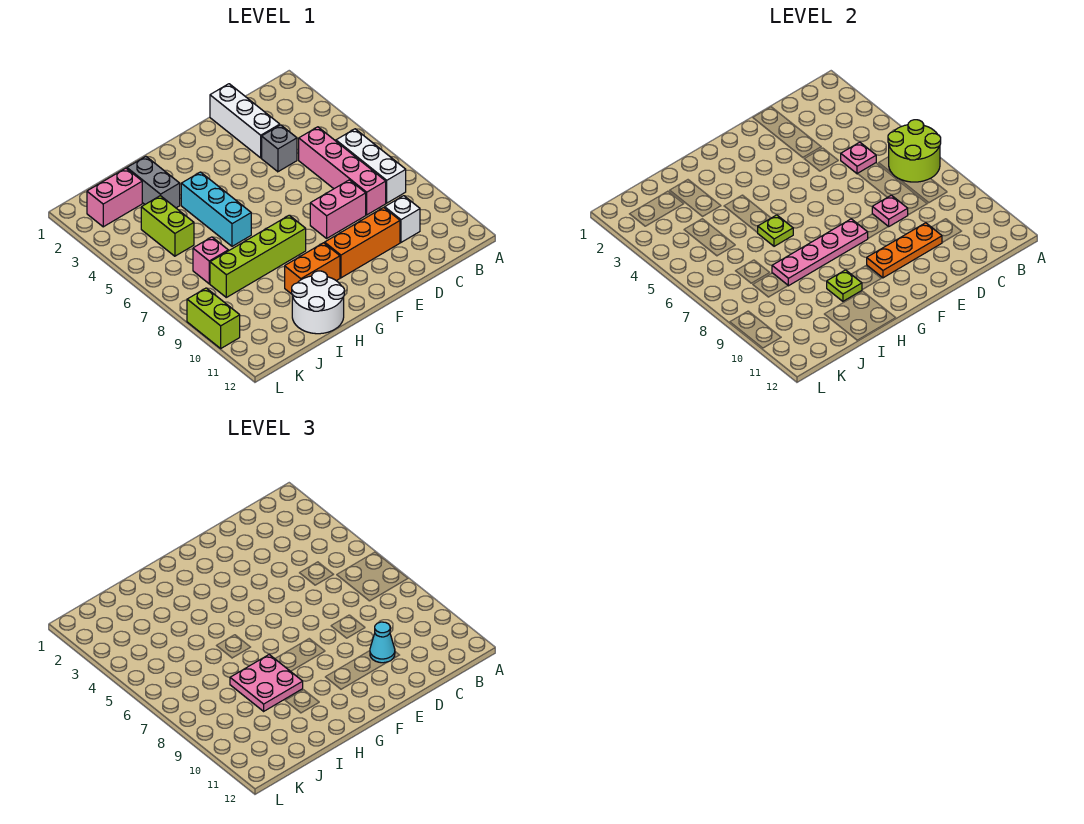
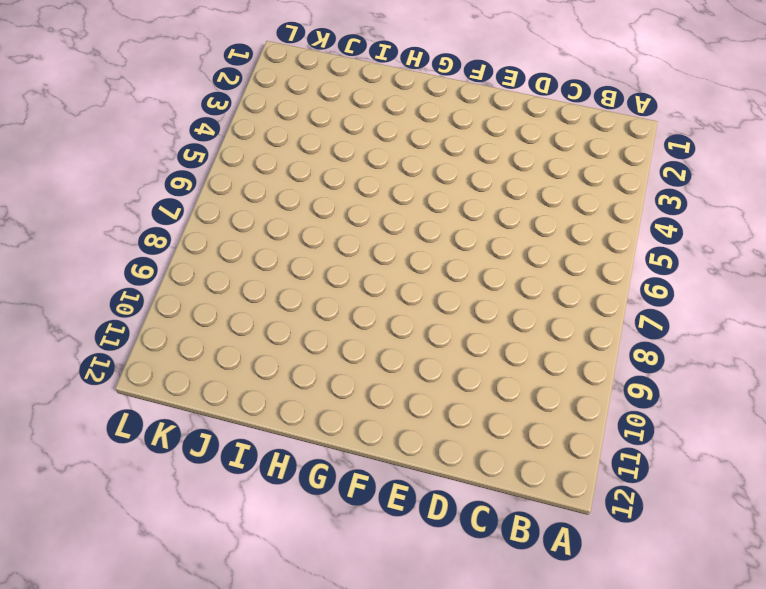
none -> white 1x3 brick [336,129,406,203]
none -> pink 1x4 brick [299,127,386,215]
none -> white 1x1 brick [385,196,420,242]

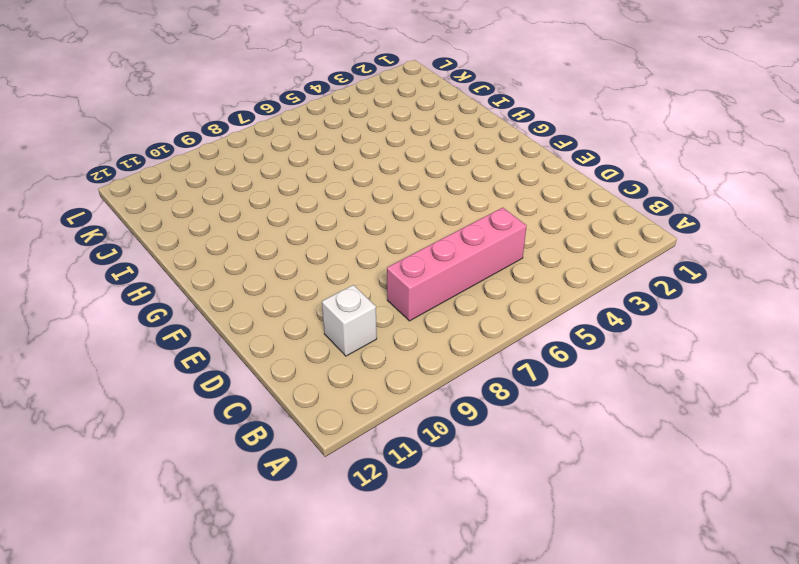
none -> white 1x3 brick [336,129,406,203]
none -> white 1x3 brick [210,84,280,158]
none -> grey 1x1 brick [262,125,297,172]

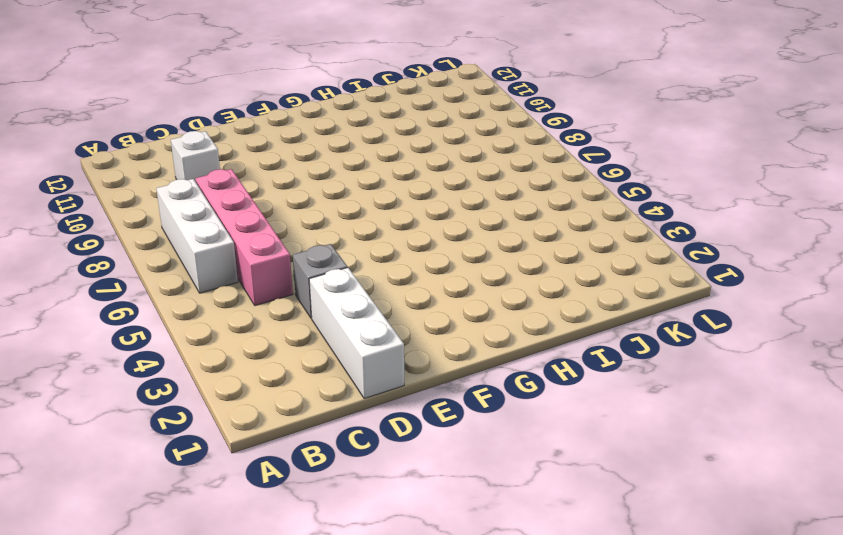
none -> pink 1x2 brick [310,180,366,238]
none -> orange 1x3 brick [325,207,400,278]
none -> lime 1x4 brick [210,215,306,297]

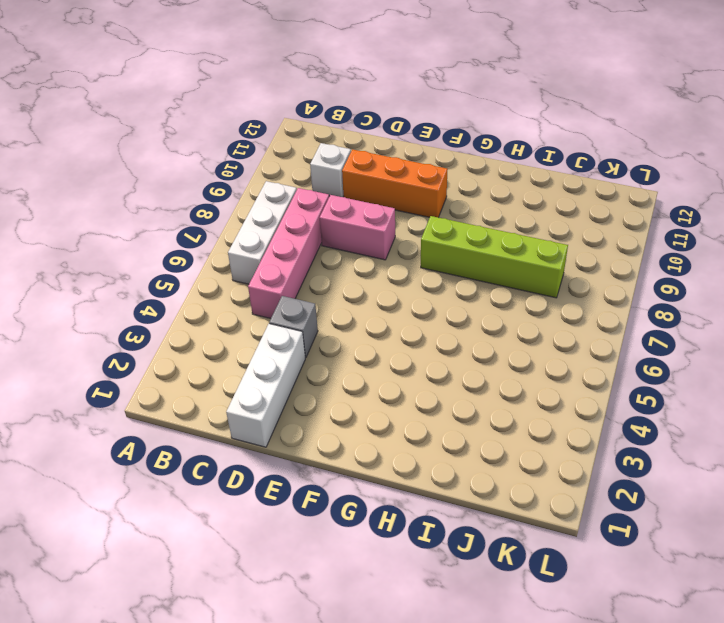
none -> orange 1x2 brick [285,243,340,294]
none -> cyan 1x3 brick [181,172,251,246]
none -> white 2x2 round brick [292,271,344,334]

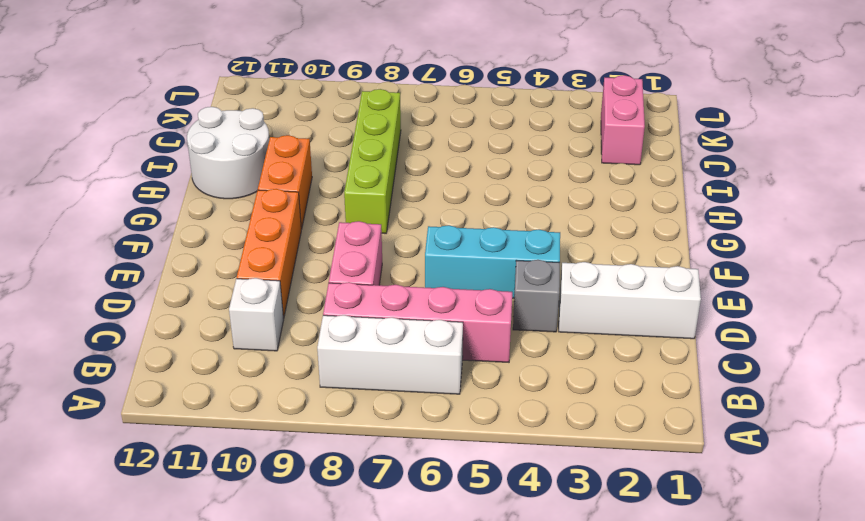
cyan 1x3 brick [425,225,560,298] -> cyan 1x3 brick moved to [181,172,251,246]
none -> grey 1x2 brick [127,157,180,208]
none -> lime 1x2 brick [141,196,194,256]
none -> pink 1x1 brick [193,237,228,284]

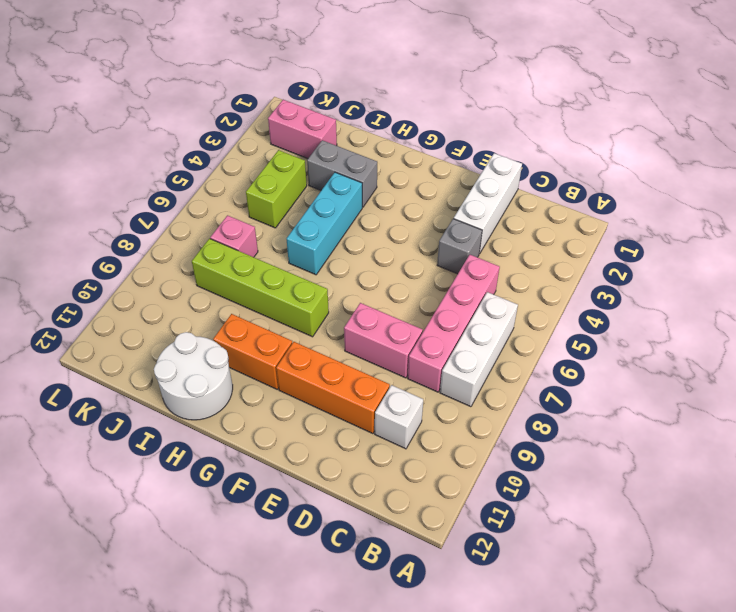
grey 1x2 brick [307,140,377,207] -> grey 1x2 brick turned to [127,157,180,208]
none -> lime 1x2 brick [187,288,240,348]
none -> lime 2x2 round brick [888,120,941,182]
none -> pink 1x1 plate [841,142,876,174]

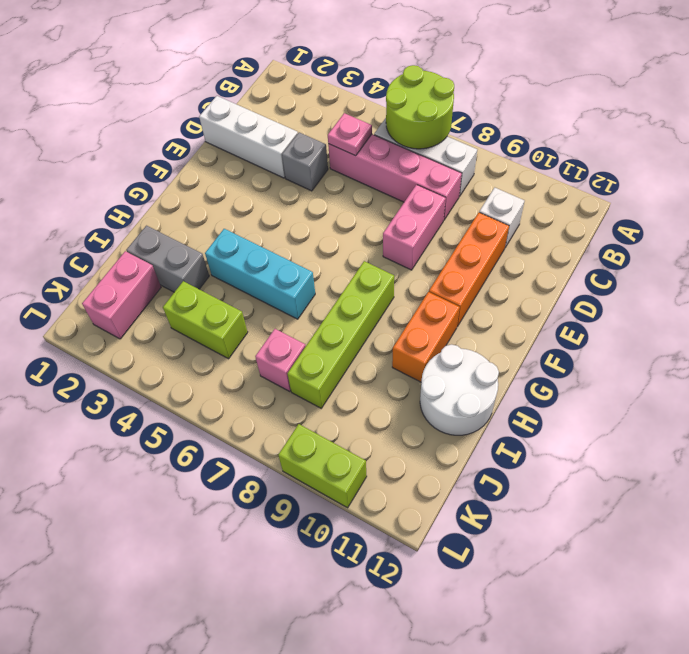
none -> pink 1x1 plate [872,195,908,227]
none -> orange 1x3 plate [867,223,942,278]
none -> pink 1x4 plate [772,219,868,286]

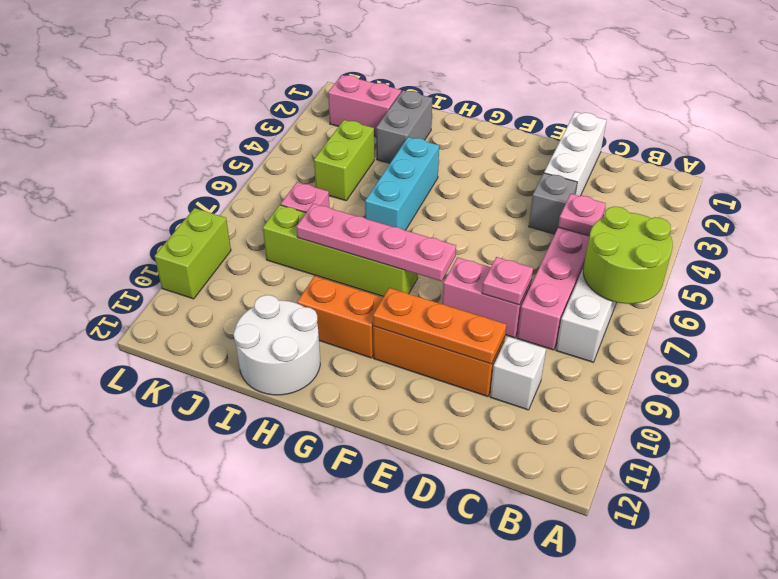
none -> lime 1x1 plate [758,215,793,246]
none -> lime 1x1 plate [827,270,862,301]
none -> cyan 1x1 cone [370,622,395,663]

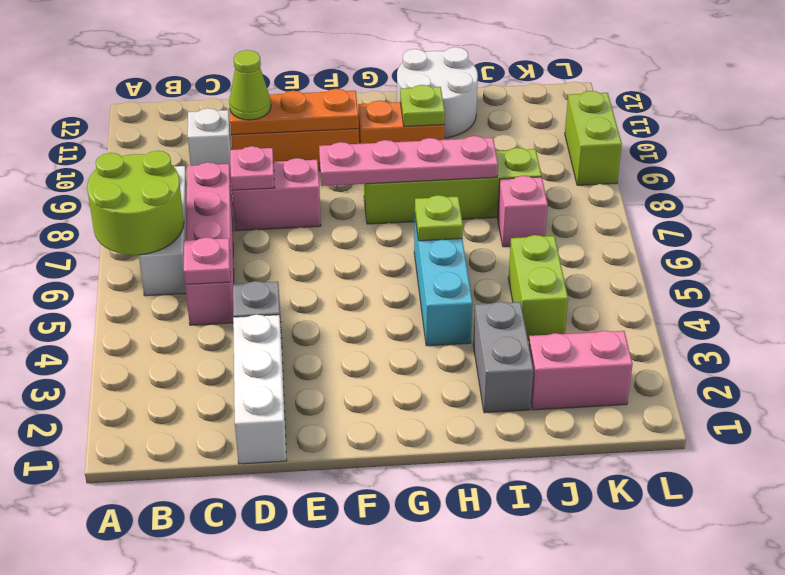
lime 1x1 cone [229,50,271,120] -> cyan 1x1 cone [370,622,395,663]
none -> pink 2x2 plate [230,655,303,711]

